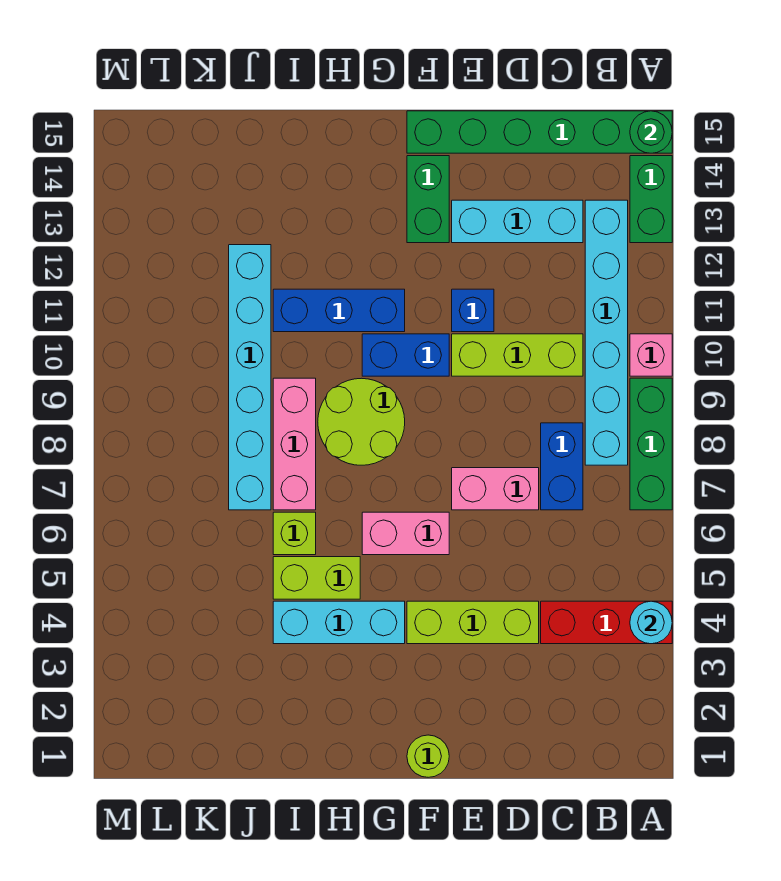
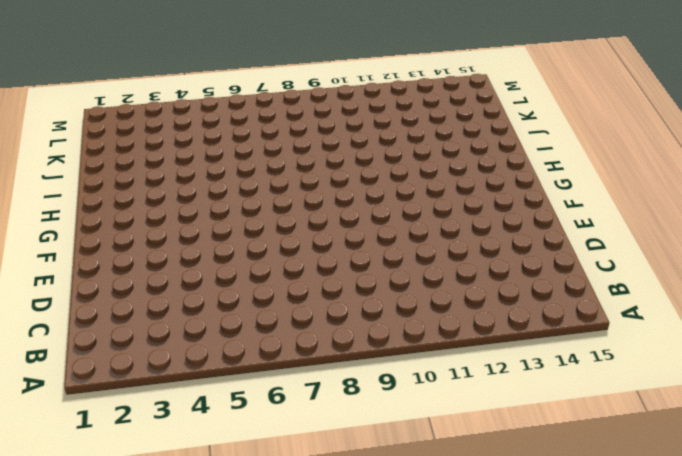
none -> red 1x3 brick [541,601,672,644]
none -> green 1x3 brick [630,378,672,510]
none -> pink 1x1 brick [630,334,672,376]

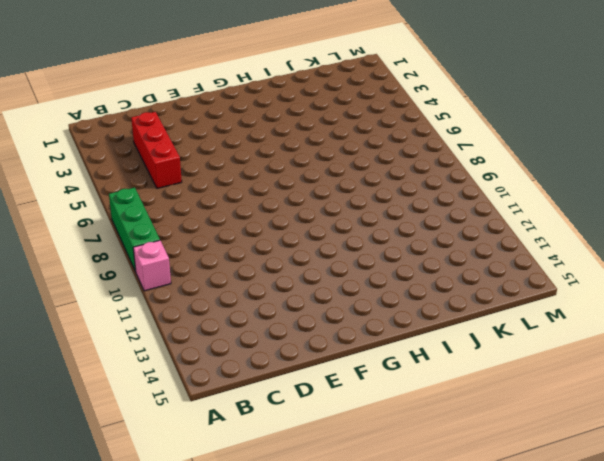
red 1x3 brick [131,112,182,188] -> red 1x3 brick turned to [541,601,672,644]
none -> green 1x2 brick [630,156,672,243]
none -> green 1x6 brick [407,111,672,153]
none -> cyan 1x6 brick [585,200,628,465]

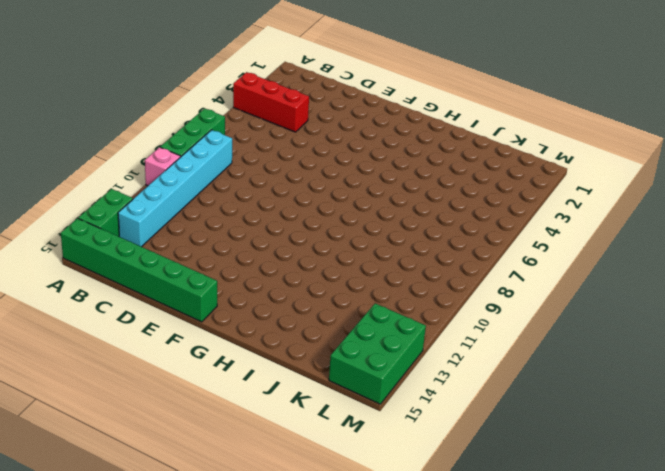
green 2x3 brick [329,303,426,404] -> none
none -> blue 1x2 brick [541,423,583,510]
none -> lime 1x3 brick [452,334,583,376]
none -> cyan 1x3 brick [452,200,583,243]

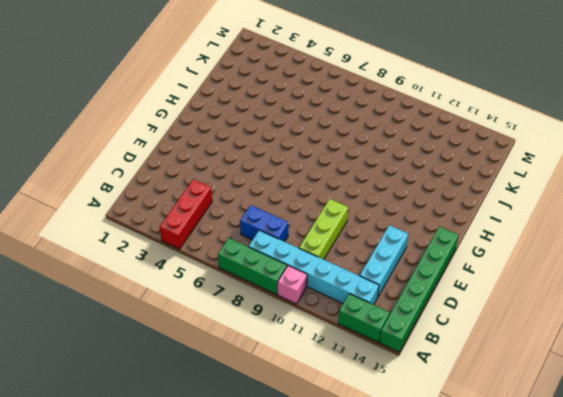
none -> lime 1x3 brick [407,601,539,644]
none -> pink 1x2 brick [452,468,539,510]
none -> blue 1x1 brick [452,289,494,332]

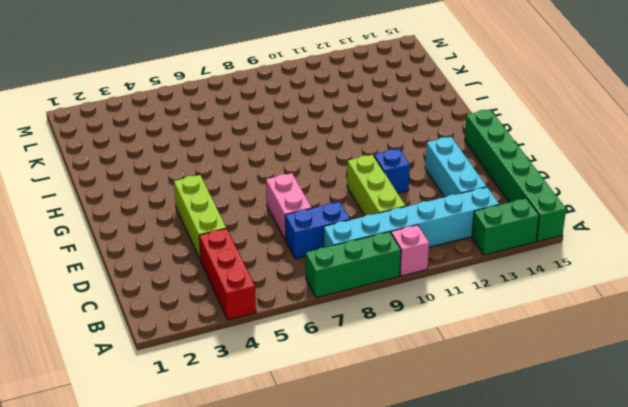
none -> lime 1x1 round brick [407,735,449,777]
none -> pink 1x2 brick [362,512,449,555]
none -> blue 1x2 brick [362,334,449,376]

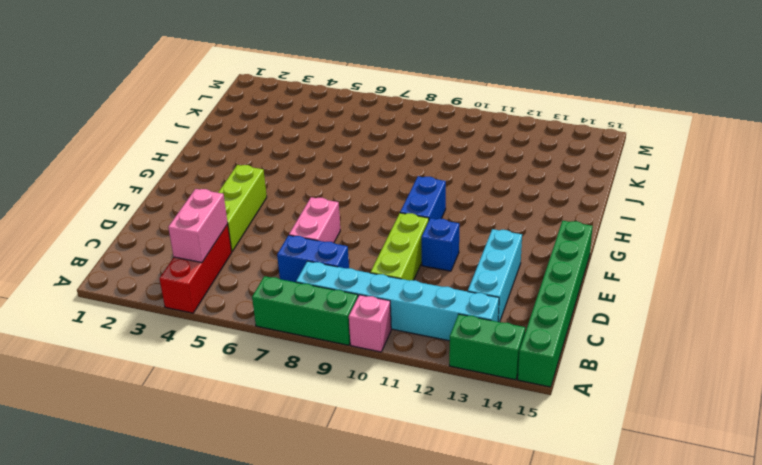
pink 1x2 brick [168,189,228,263] -> pink 1x2 brick moved to [362,512,449,555]
none -> lime 1x1 round brick [407,735,449,777]
none -> green 1x2 brick [407,156,449,243]
none -> cyan 1x3 brick [273,601,405,644]

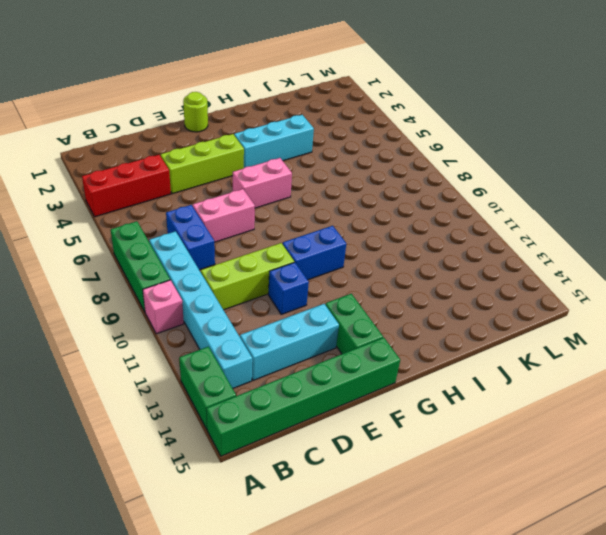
none -> lime 2x2 round brick [318,378,405,465]
none -> blue 1x3 brick [273,289,405,332]
none -> lime 1x2 brick [273,557,360,599]

